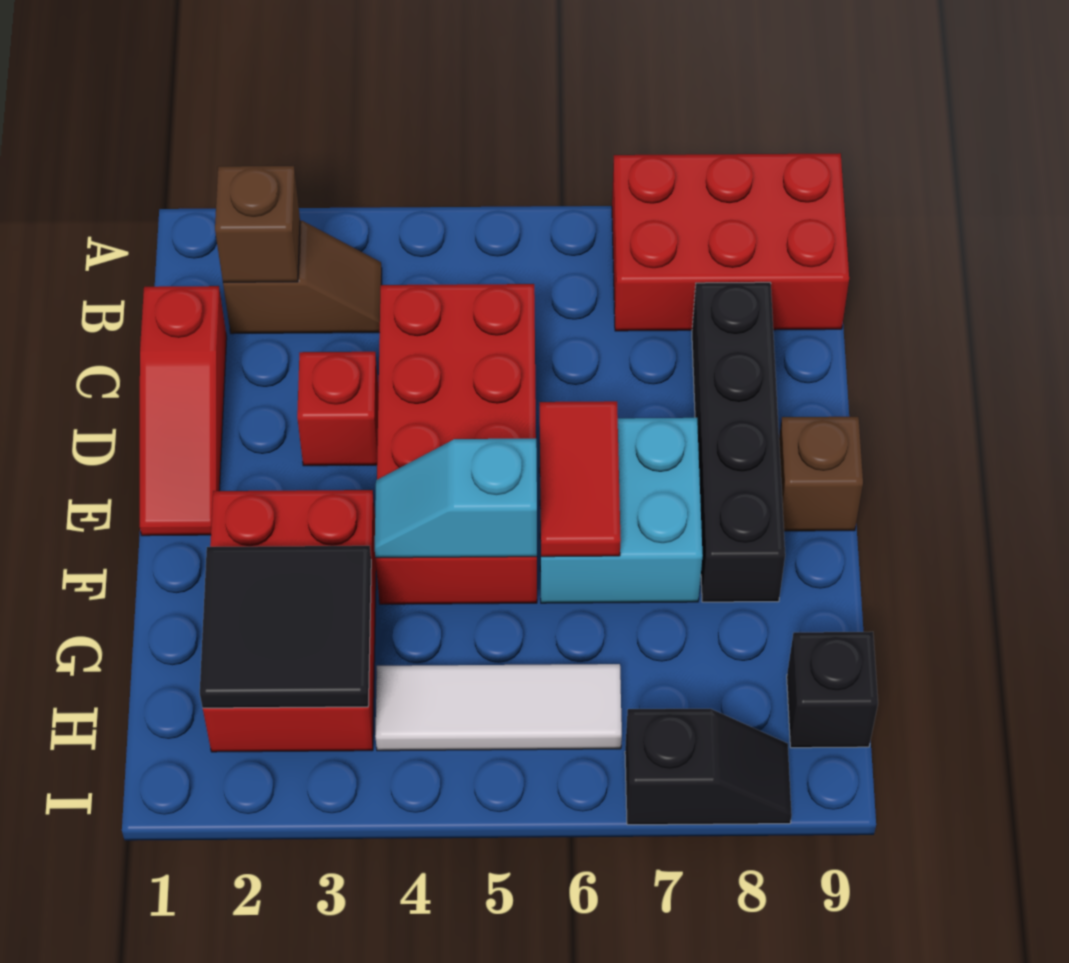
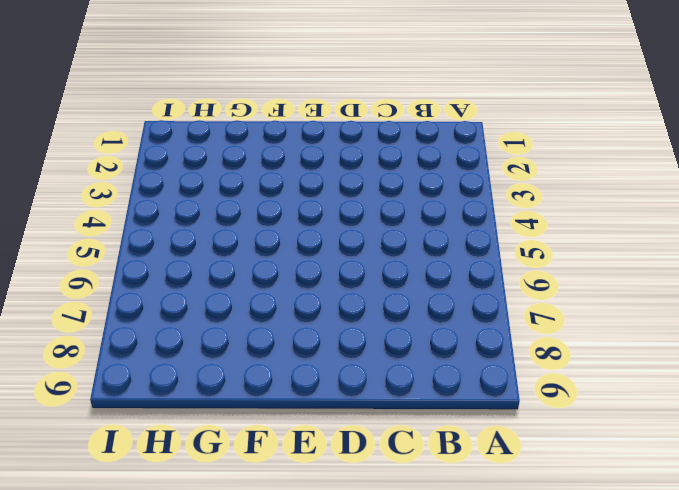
none -> red 2x3 brick [612,153,849,331]
none -> brown 1x2 slope [223,221,382,334]
none -> red 1x3 slope [140,286,227,536]

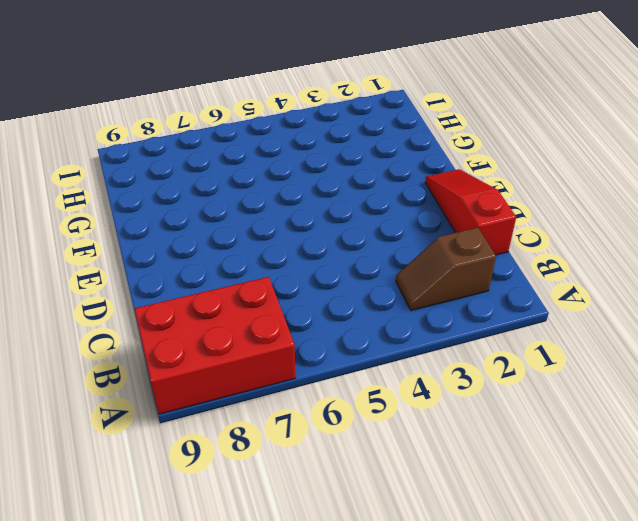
none -> red 2x4 brick [375,284,537,604]
none -> black 1x4 brick [692,282,785,602]
none -> red 1x1 brick [297,352,379,466]

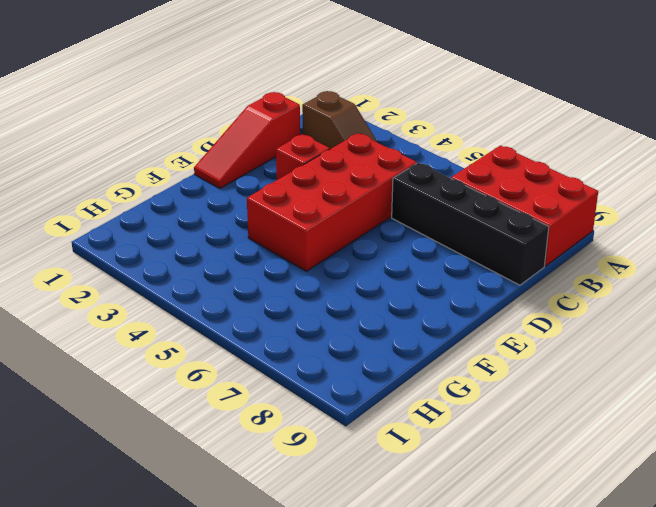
black 1x4 brick [392,163,549,285] -> black 1x4 brick turned to [692,282,785,602]
none -> cyan 2x2 brick [539,418,703,603]
none -> brown 1x1 brick [779,417,863,531]
none -> red 2x3 brick [203,490,376,752]

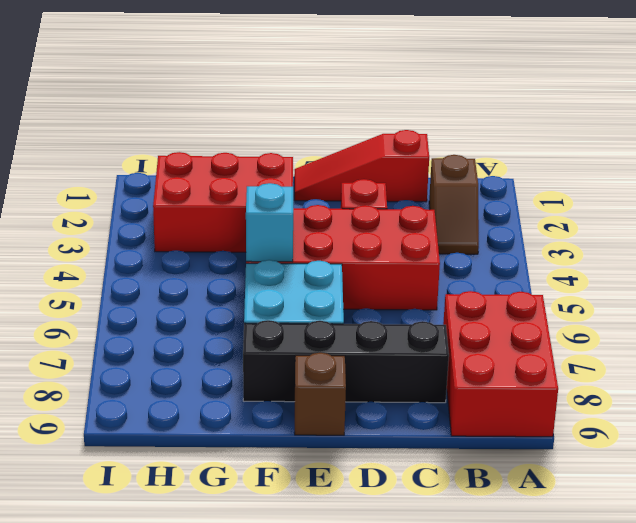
none -> white 1x3 tile [375,664,622,751]
none -> black 1x1 brick [787,632,878,748]
none -> black 1x2 slope [625,709,792,825]

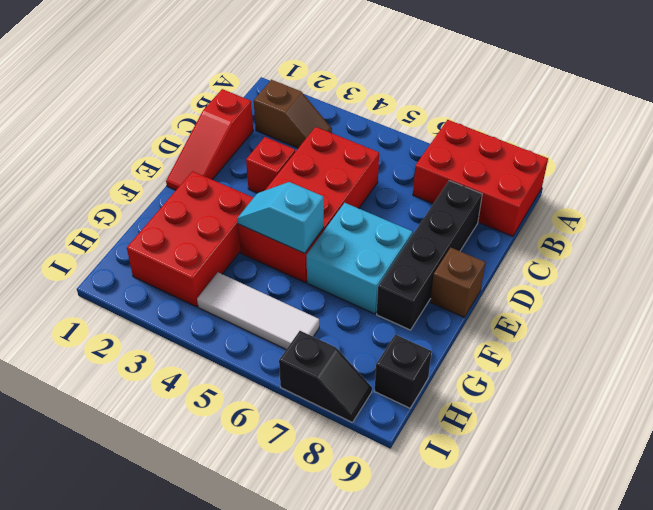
none -> brown 1x1 brick [215,166,300,282]
none -> red 1x2 tile [540,401,621,557]
none -> black 2x2 tile [200,546,371,708]

